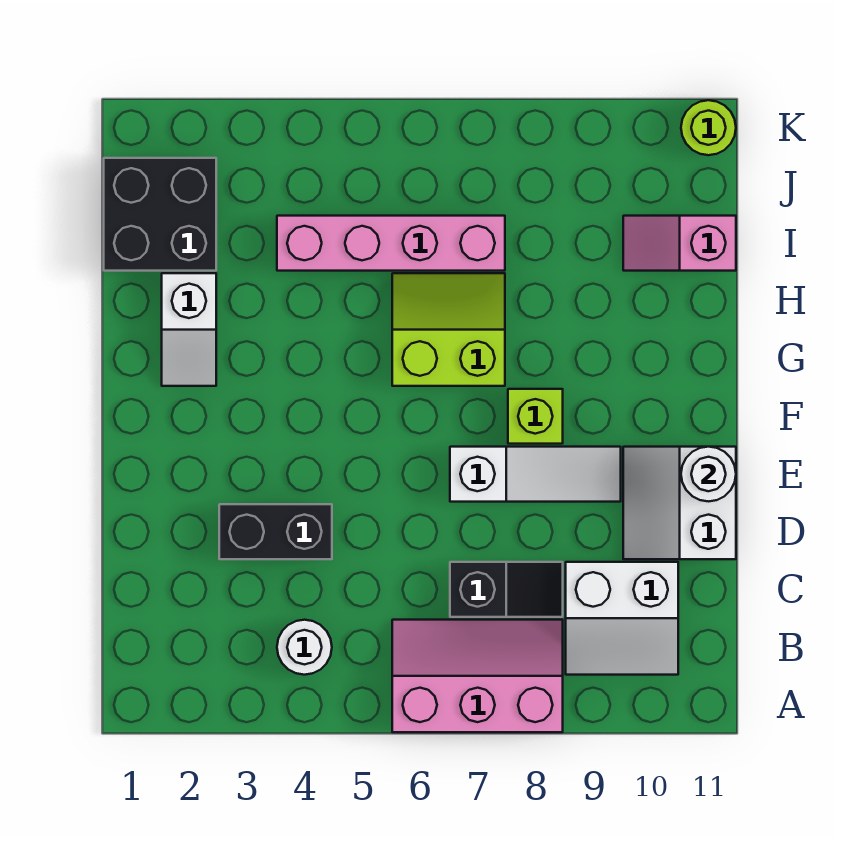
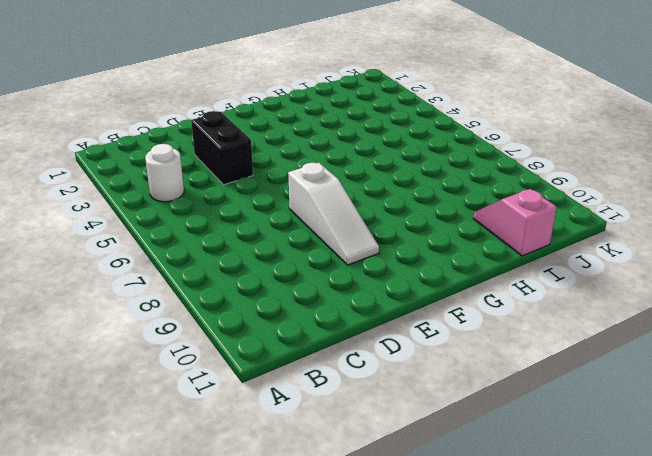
none -> pink 2x3 slope [392,620,563,732]
none -> white 2x2 slope [566,562,678,675]
none -> black 1x2 slope [450,562,563,617]

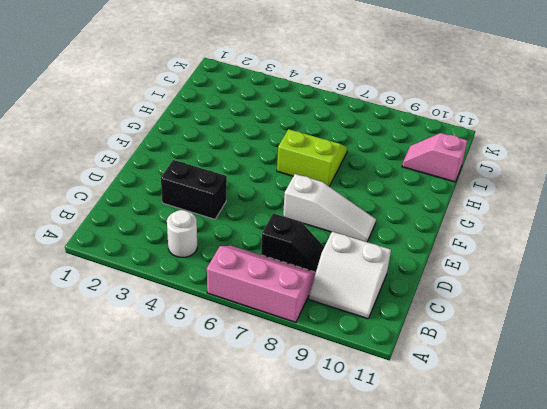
none -> white 2x2 slope [623,447,736,559]
none -> lime 1x1 brick [508,389,563,444]
none -> white 1x2 slope [162,273,216,386]

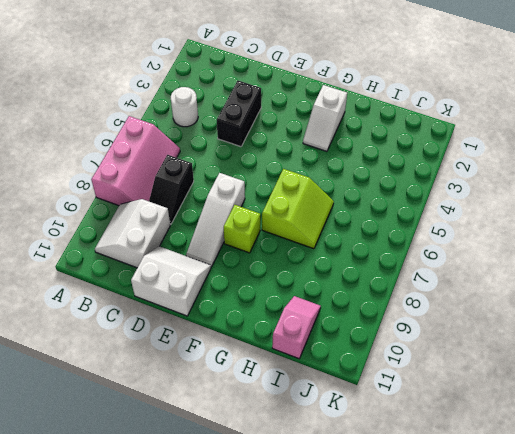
white 1x2 slope [303,85,347,151] -> white 1x2 slope turned to [162,273,216,386]
none -> black 2x2 brick [104,158,216,271]
none -> pink 1x4 brick [277,216,505,271]
none -> lime 1x1 round brick [681,100,736,155]

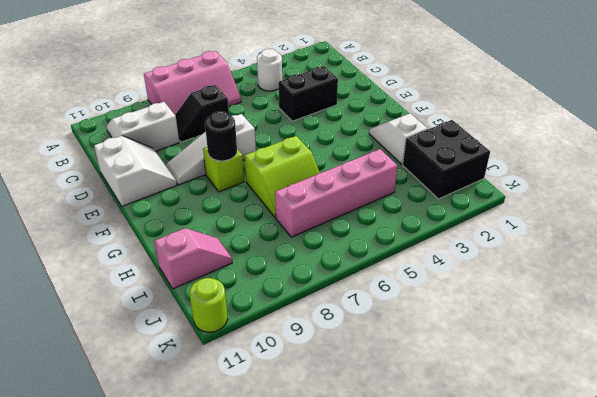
black 1x1 round brick [205,111,237,161] -> none
none -> white 1x1 round brick [681,447,736,501]

